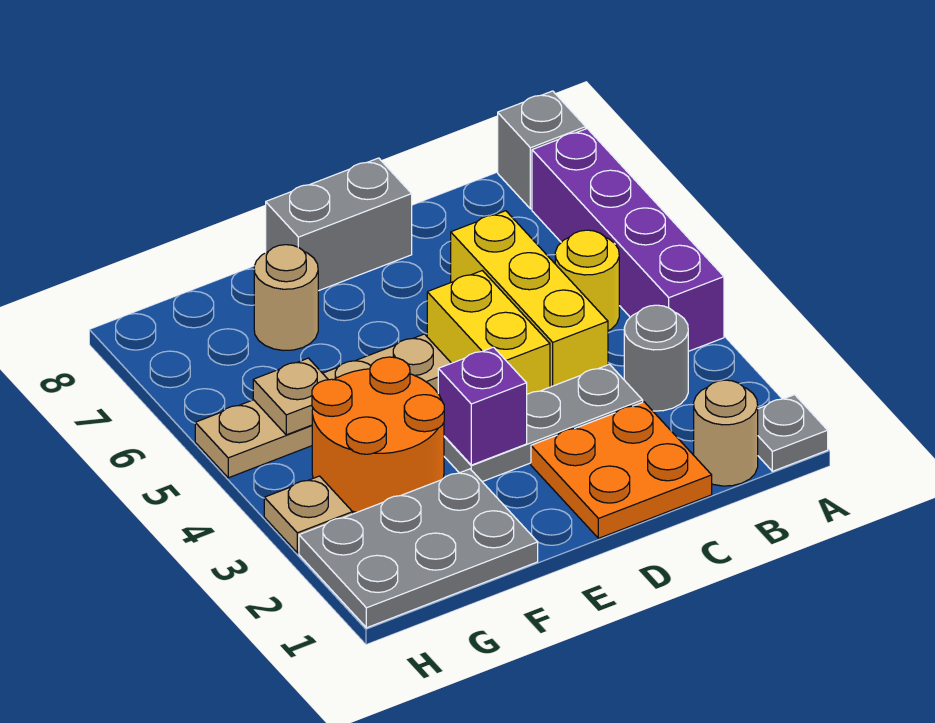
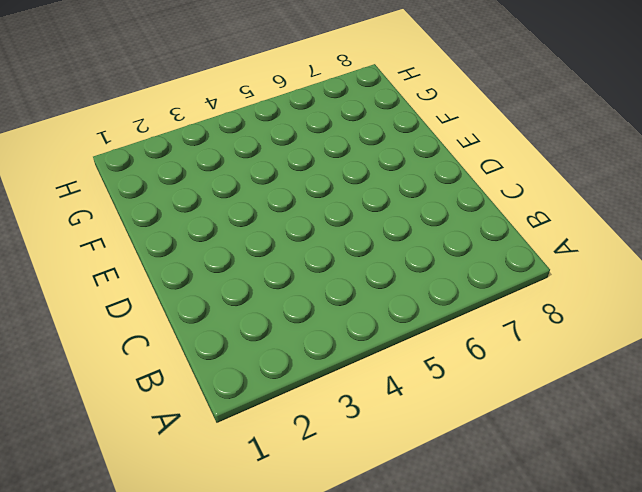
none -> grey 1x1 plate [758,395,828,471]
none -> purple 1x4 brick [532,129,724,351]
none -> grey 1x1 brick [498,91,586,209]

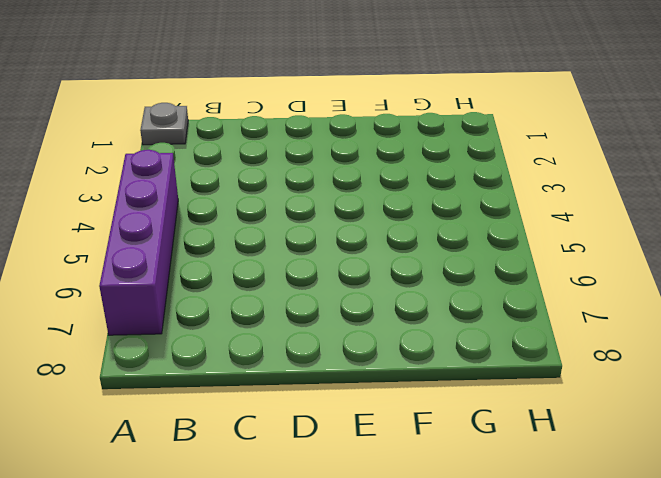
none -> grey 1x1 brick [498,91,586,209]
none -> tan 1x1 round brick [694,380,758,486]
none -> grey 1x1 round brick [624,305,688,411]

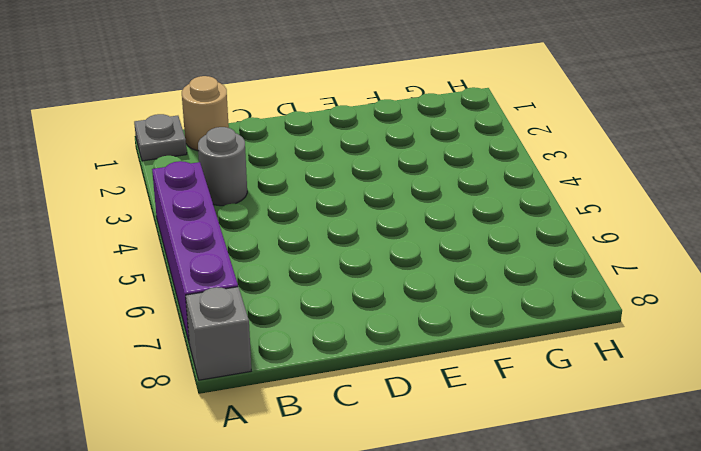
none -> yellow 1x1 round brick [555,230,619,331]
none -> orange 2x2 plate [531,402,712,538]
none -> grey 1x3 plate [444,364,643,482]

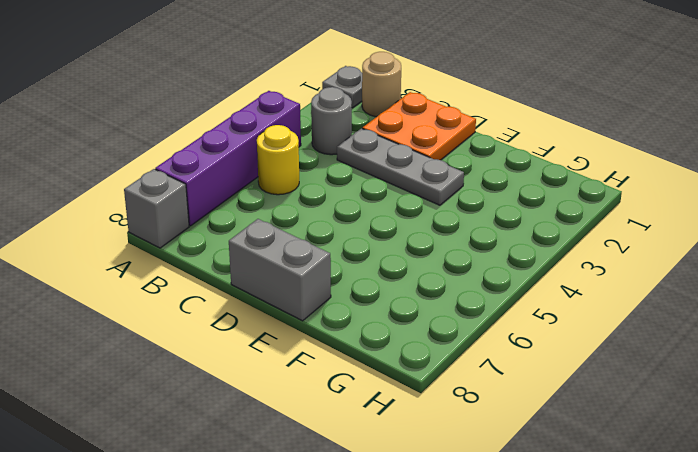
none -> yellow 1x3 brick [451,211,608,387]
none -> yellow 1x2 brick [427,271,550,394]
none -> tan 1x4 plate [195,334,451,478]

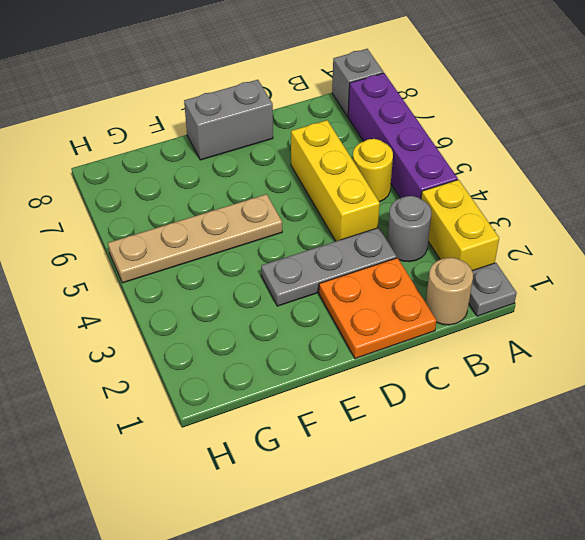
yellow 1x2 brick [421,180,499,270] -> yellow 1x2 brick moved to [427,271,550,394]
none -> grey 2x3 plate [299,469,538,628]
none -> orange 2x2 round brick [312,357,444,512]
none -> tan 1x1 round brick [254,245,318,350]

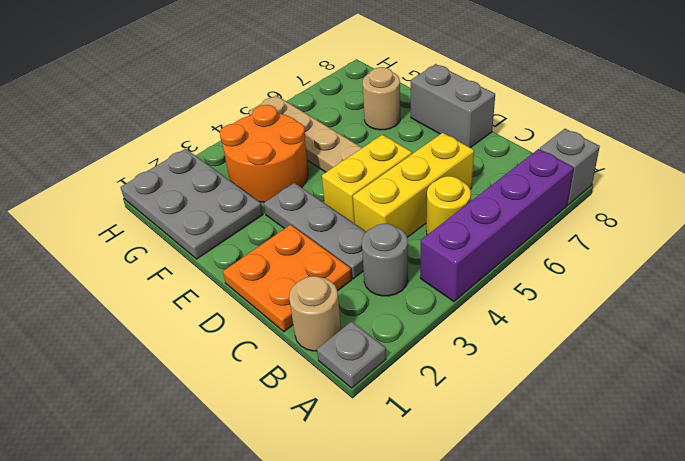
none -> tan 1x1 plate [264,476,353,553]
none -> purple 1x1 brick [438,347,527,465]
none -> tan 1x1 plate [253,358,328,435]

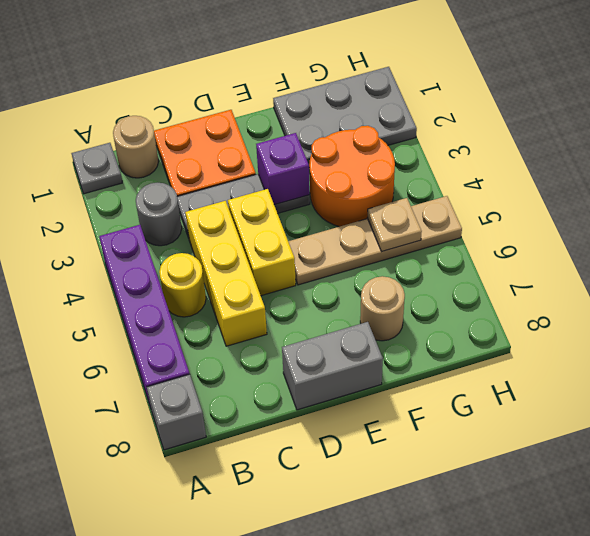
none -> tan 1x1 plate [264,476,353,553]

